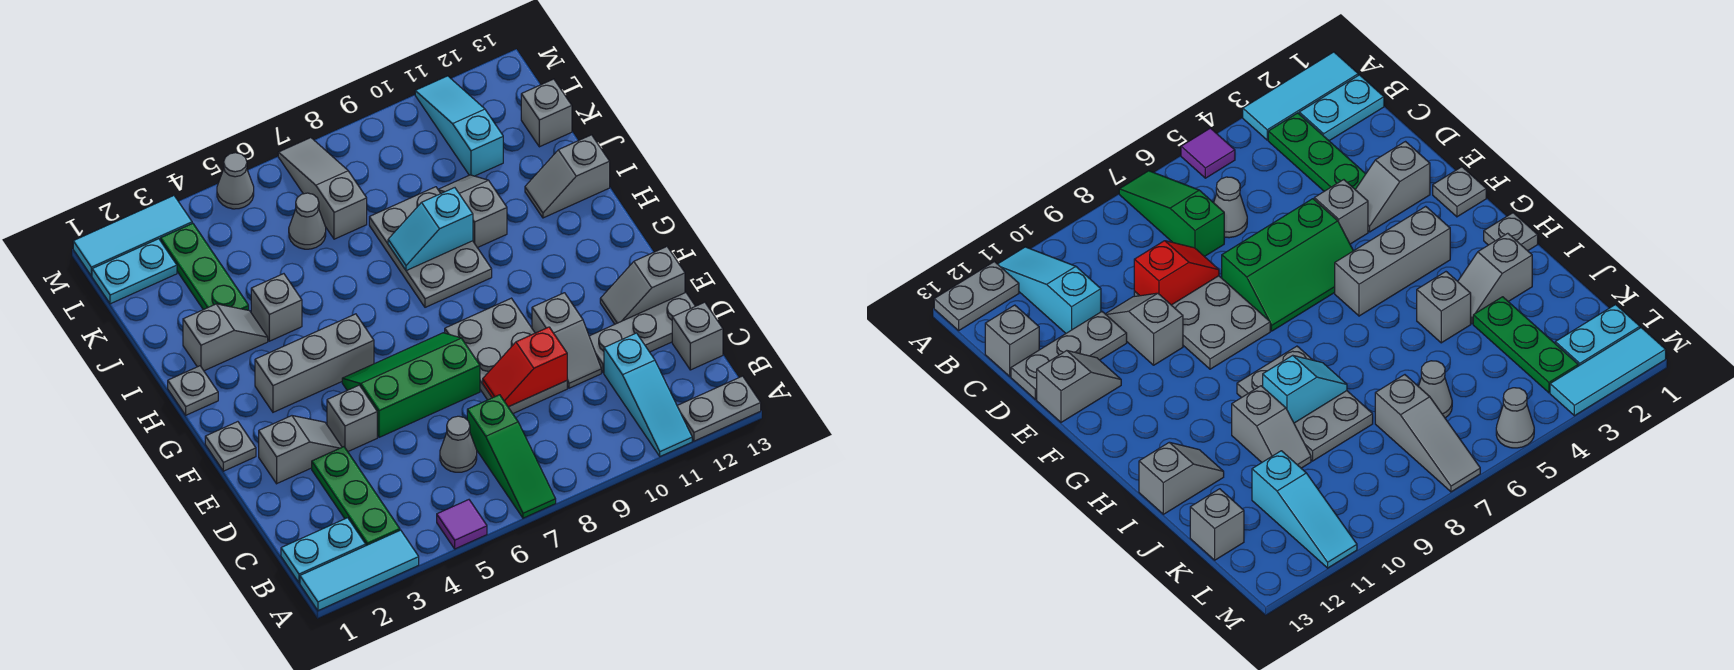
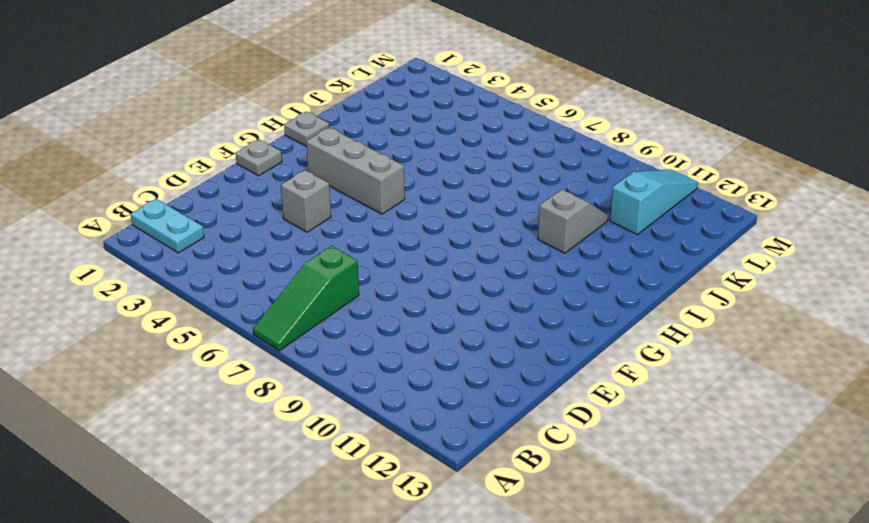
none -> cyan 1x3 tile [300,530,419,611]
none -> purple 1x1 tile [437,500,487,549]
none -> cyan 1x3 slope [604,333,692,456]
none -> grey 1x2 plate [677,376,761,441]

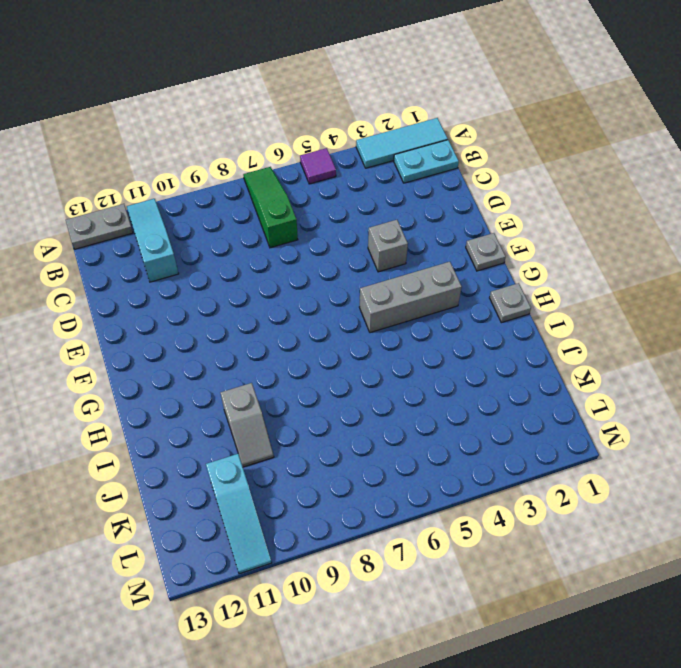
none -> green 1x3 plate [312,447,400,546]
none -> grey 1x1 cone [440,416,477,472]
none -> grey 1x1 brick [672,302,723,370]
none -> grey 2x3 plate [445,298,567,413]

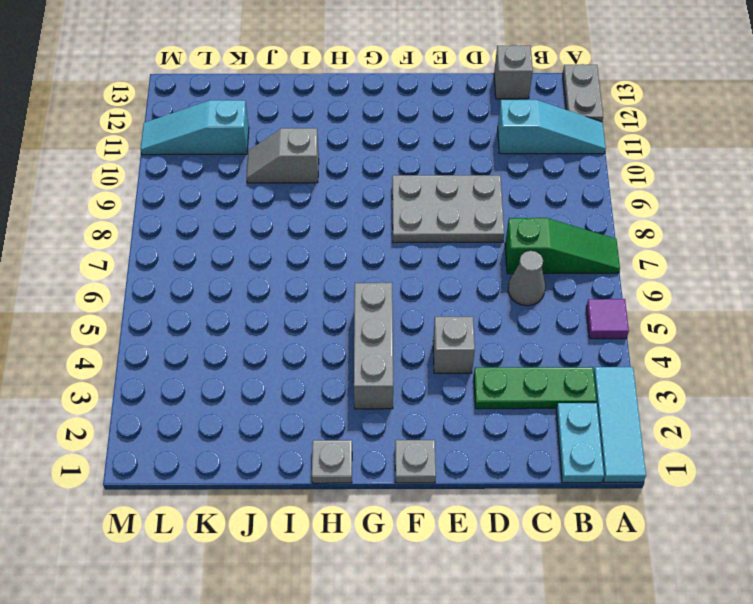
none -> grey 1x2 slope [532,293,601,388]
none -> grey 1x3 plate [589,293,695,373]
none -> grey 1x2 slope [259,416,342,484]
none -> green 2x3 slope [342,333,480,437]

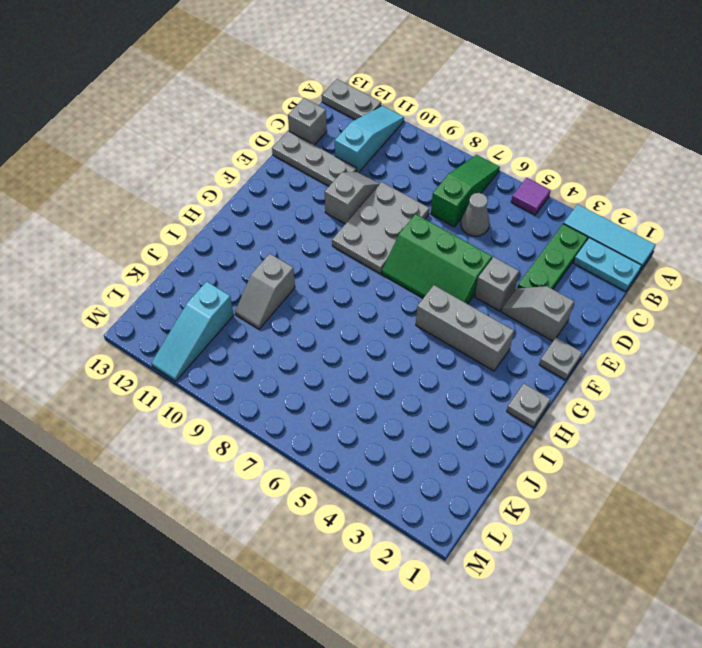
none -> grey 1x2 slope [600,247,685,324]
none -> grey 2x3 plate [369,187,492,307]
none -> grey 1x2 slope [183,304,268,371]
none -> grey 1x1 brick [251,274,302,341]

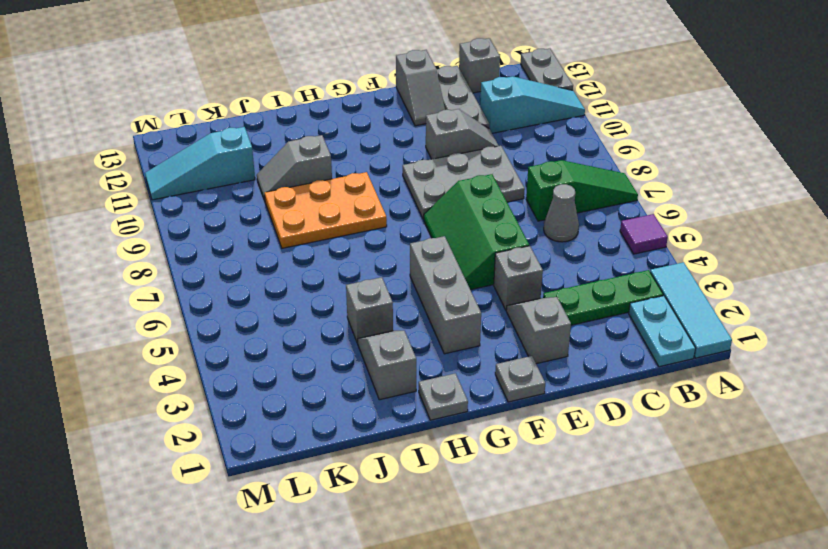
orange 2x3 plate [265,172,387,248] -> grey 2x3 plate [369,187,492,307]
none -> grey 1x2 slope [525,135,610,218]
none -> green 1x3 plate [161,223,249,310]
none -> grey 1x1 cone [289,193,326,249]
none -> grey 1x3 slope [278,138,367,239]

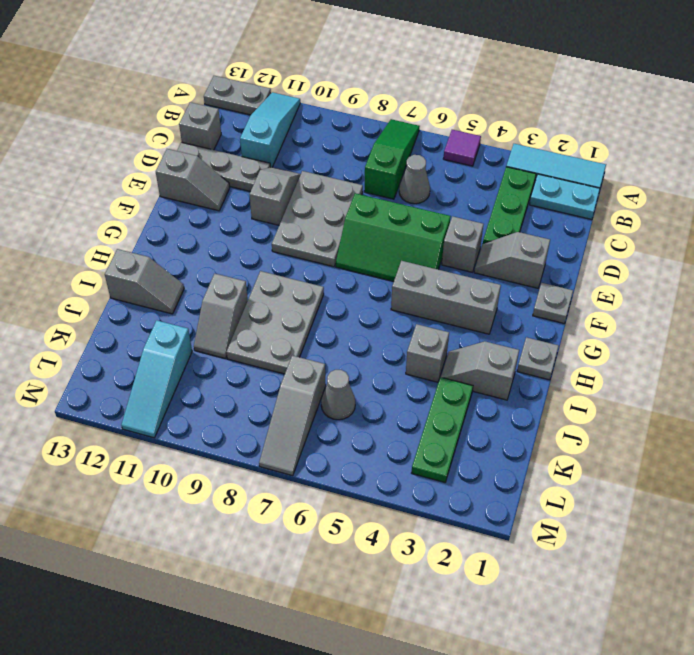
none -> grey 1x1 brick [521,79,572,147]
none -> cyan 1x2 plate [92,239,177,304]
none -> cyan 1x3 tile [73,196,192,276]
none -> grey 1x1 cone [217,153,254,209]

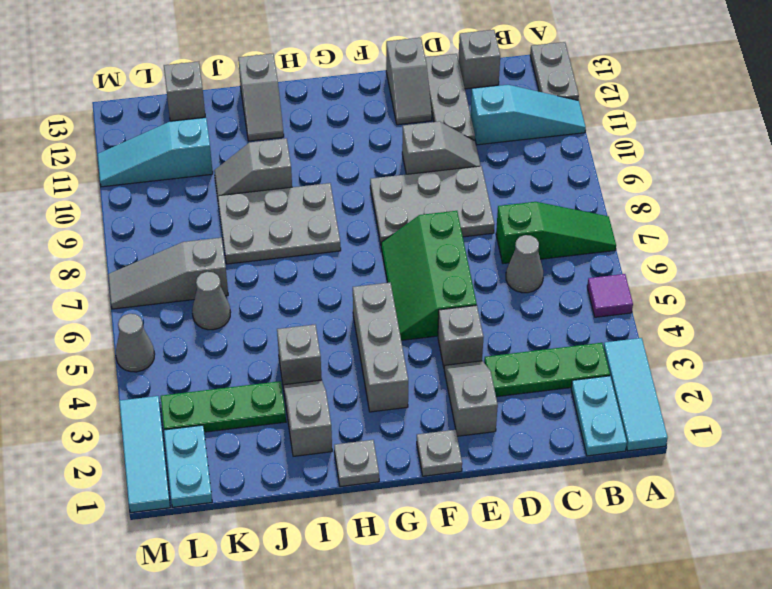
none -> red 1x2 slope [483,327,567,407]
none -> cyan 1x2 slope [388,188,473,271]

